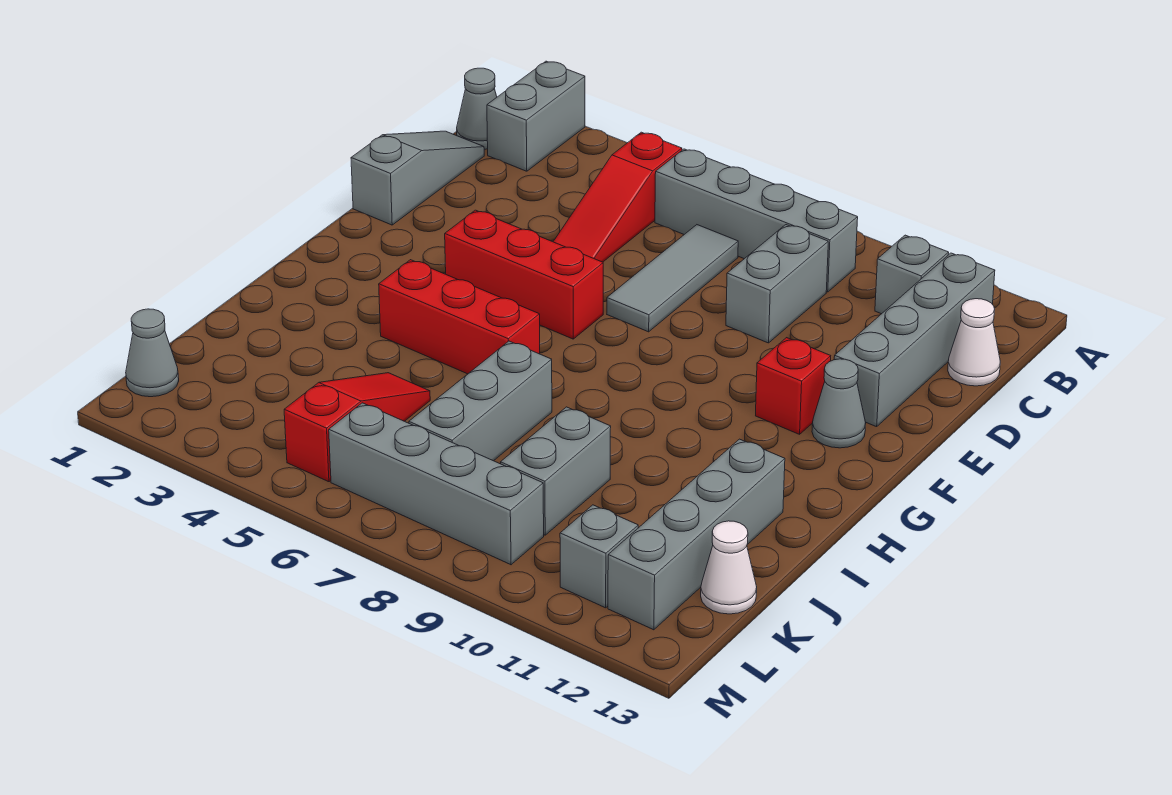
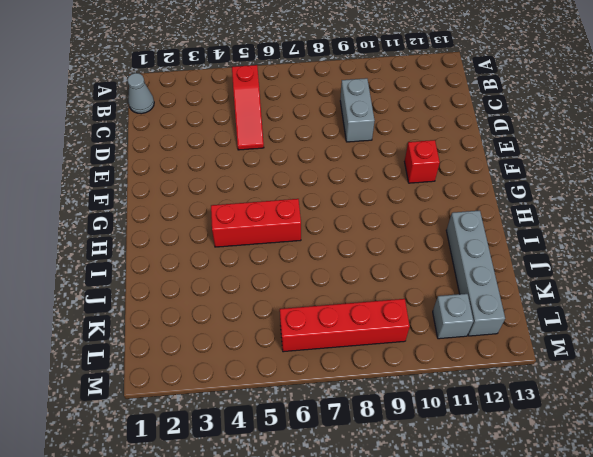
red 1x4 brick [280,299,410,352] -> grey 1x4 brick [329,403,544,565]
none -> grey 1x2 brick [487,61,585,171]
none -> grey 1x4 brick [655,149,858,292]
none -> grey 1x1 brick [875,235,949,314]

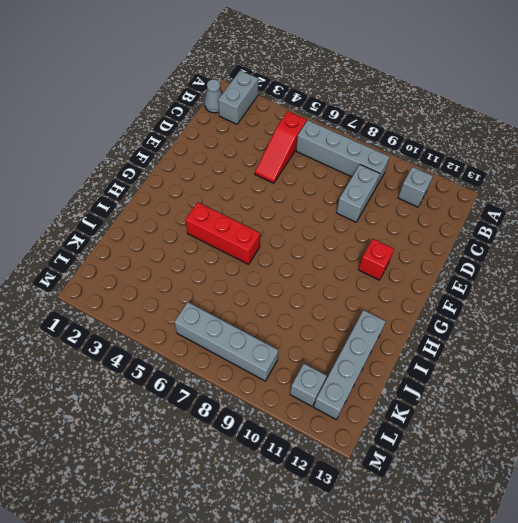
none -> grey 1x4 brick [834,253,995,427]
none -> grey 1x3 slope [351,131,484,225]
none -> grey 1x3 tile [607,225,738,332]

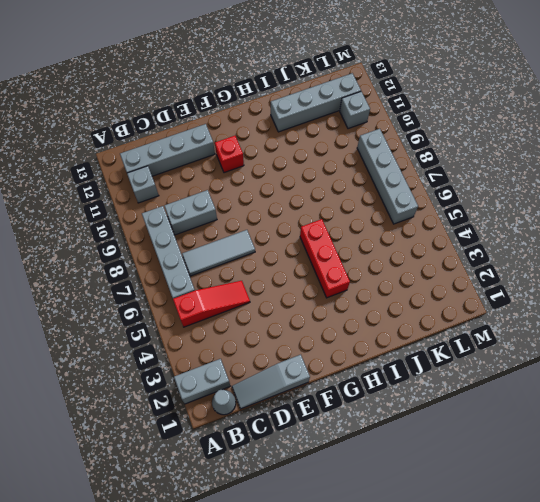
none -> white 1x1 cone [948,299,1000,386]
none -> red 1x3 brick [445,210,603,339]
none -> grey 1x1 cone [812,359,866,448]

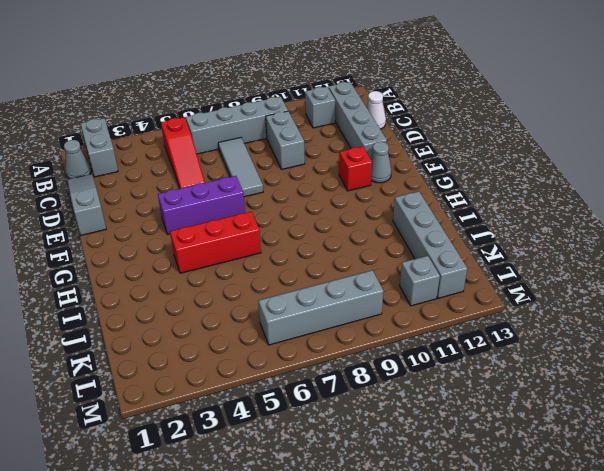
purple 1x3 brick [158,176,245,235] -> red 1x3 brick [445,210,603,339]
none -> grey 1x3 brick [409,341,552,461]
none -> red 1x3 slope [284,373,430,482]
none -> grey 1x2 brick [501,407,611,535]

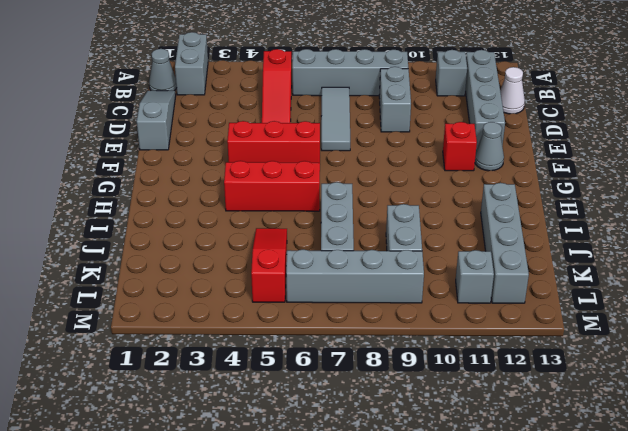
none -> white 1x1 cone [701,521,757,614]
none -> grey 1x1 cone [126,309,179,397]

